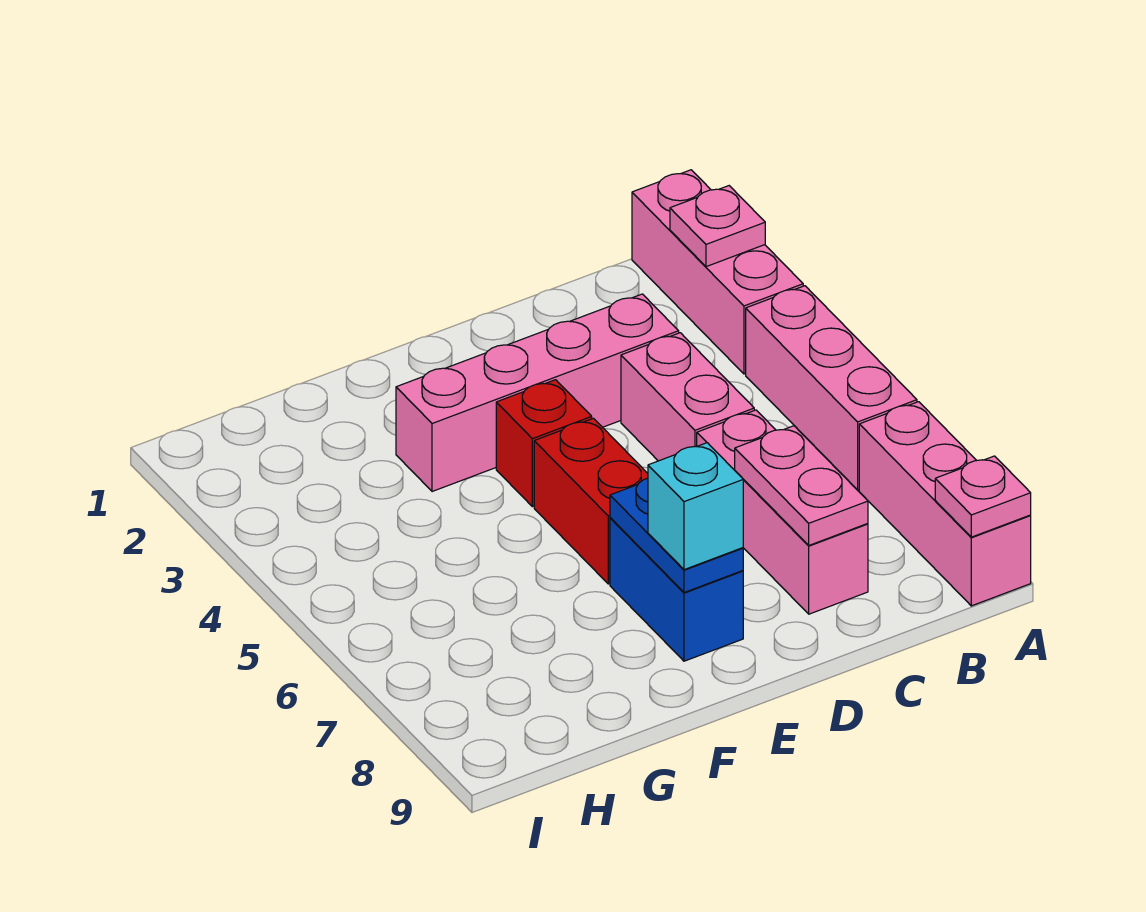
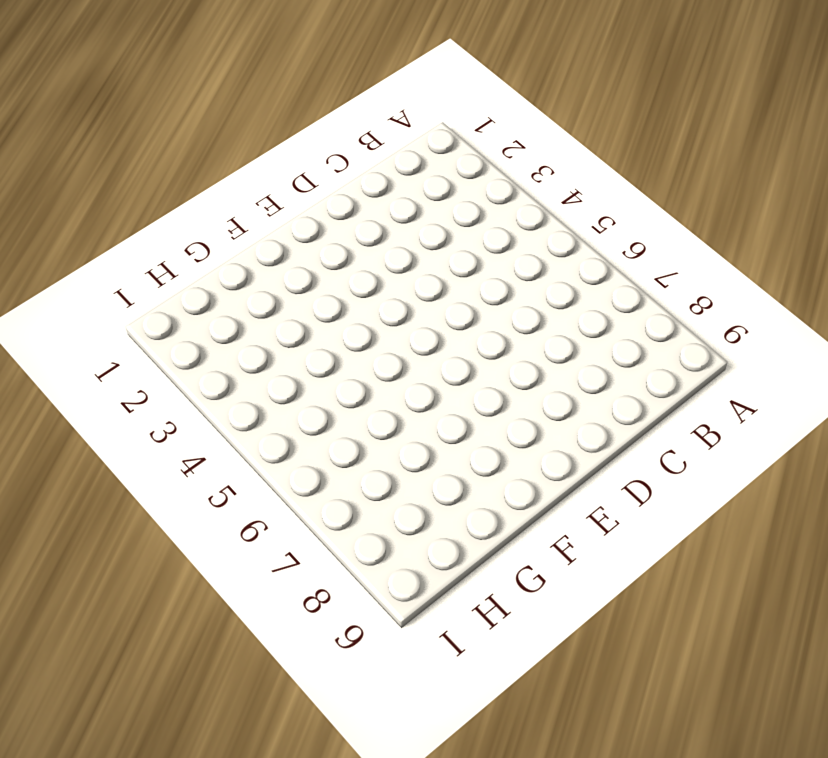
none -> pink 1x3 brick [632,170,803,374]
none -> pink 1x3 brick [746,286,917,490]
none -> pink 1x3 brick [859,402,1031,606]

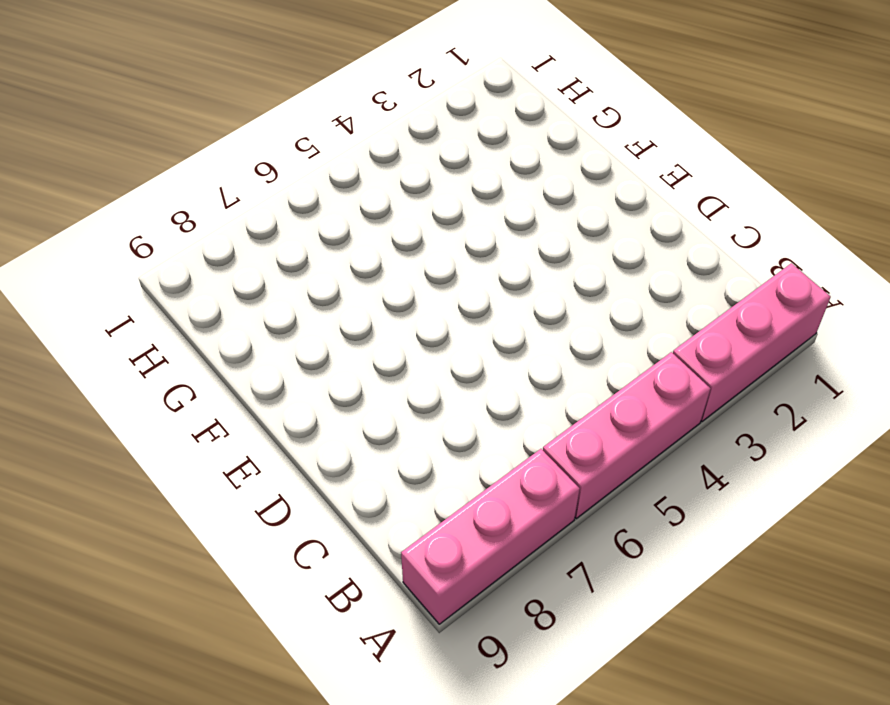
none -> pink 1x4 brick [396,294,679,492]
none -> pink 1x2 brick [621,333,754,461]
none -> pink 1x3 brick [697,410,868,614]

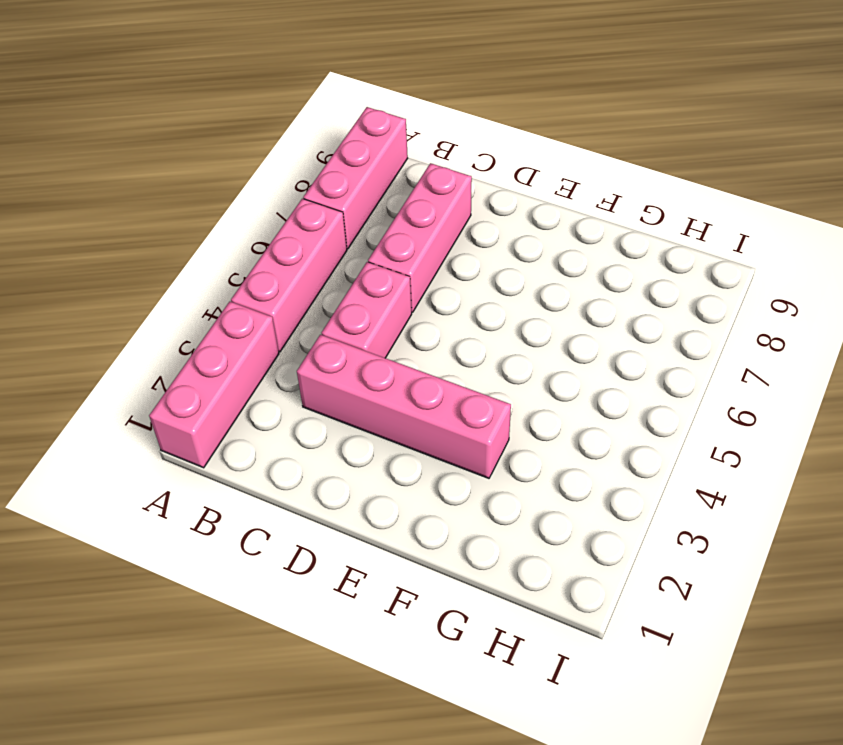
none -> red 1x1 brick [496,380,592,507]
none -> red 1x2 brick [534,418,648,584]
none -> blue 1x2 brick [610,518,743,661]

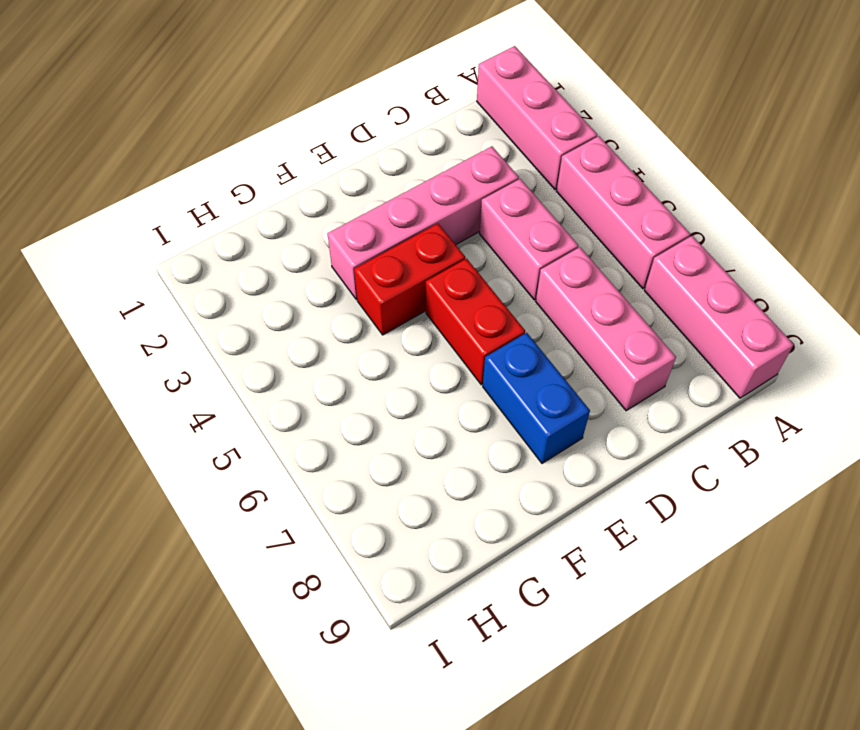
red 1x2 brick [354,224,465,335] -> red 1x1 brick [496,380,592,507]
none -> pink 1x1 plate [670,186,765,267]
none -> pink 1x1 plate [935,456,1031,537]
none -> pink 1x2 plate [735,426,868,545]

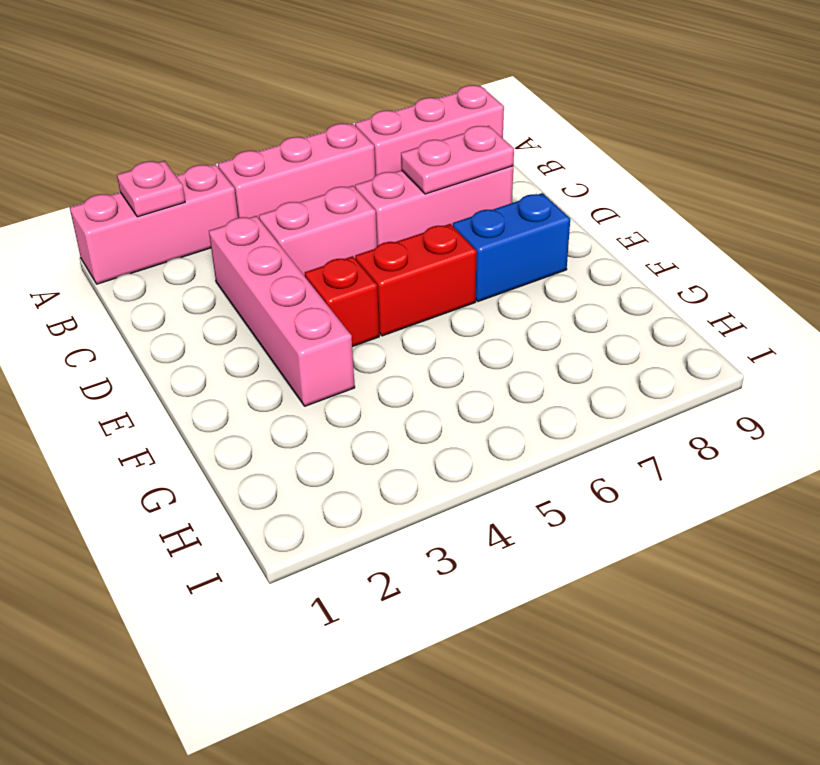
none -> pink 1x1 plate [935,456,1031,537]
none -> blue 1x2 plate [610,478,743,592]
none -> cyan 1x1 brick [648,443,743,570]

